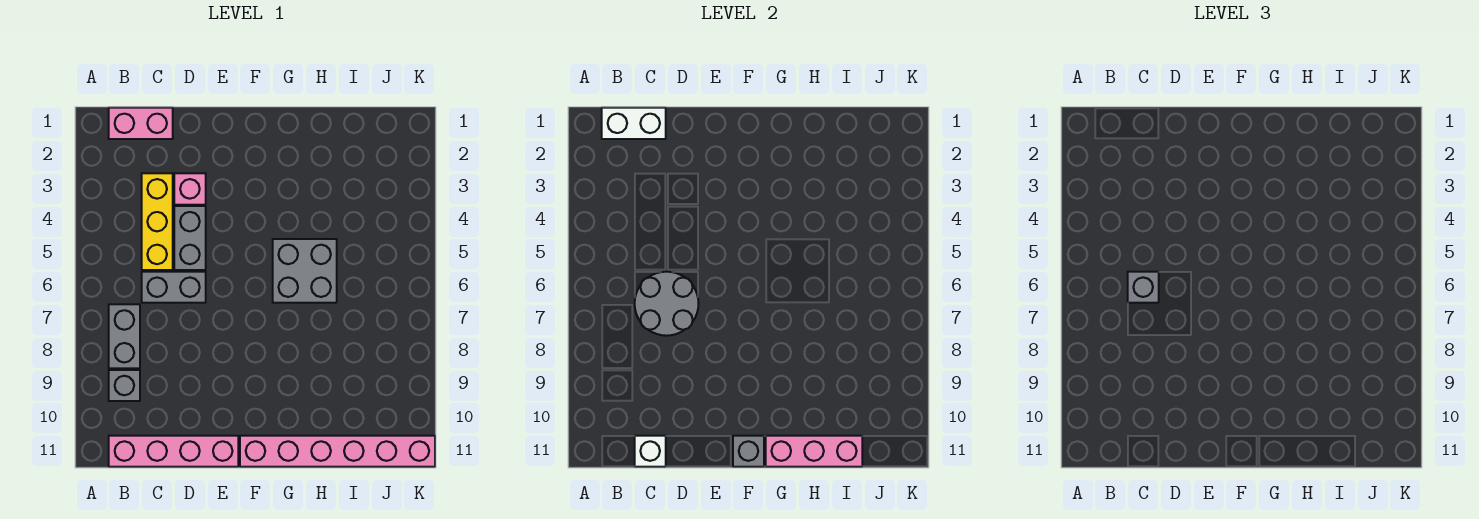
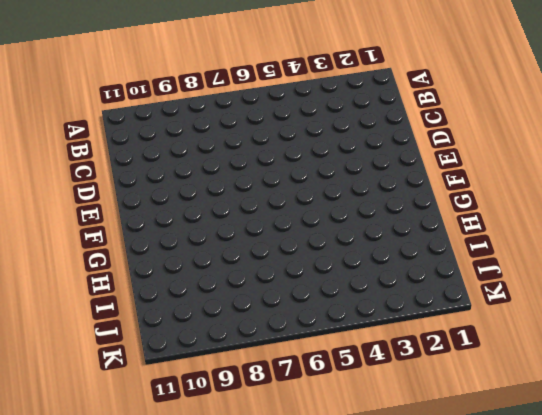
none -> pink 1x2 brick [109,108,173,139]
none -> grey 1x2 brick [109,304,140,368]
none -> grey 1x1 brick [109,370,140,401]

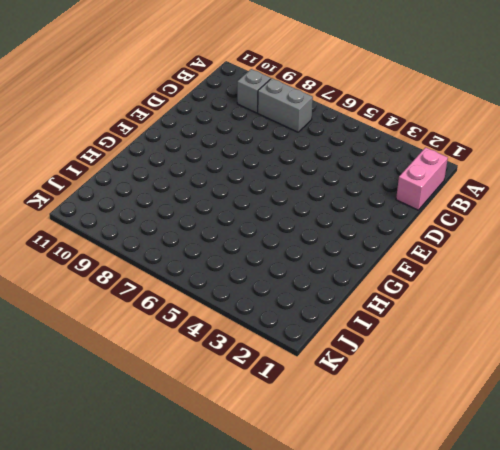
none -> pink 1x4 brick [109,436,238,467]
none -> yellow 1x3 brick [142,173,173,270]
none -> grey 1x2 brick [142,272,206,303]

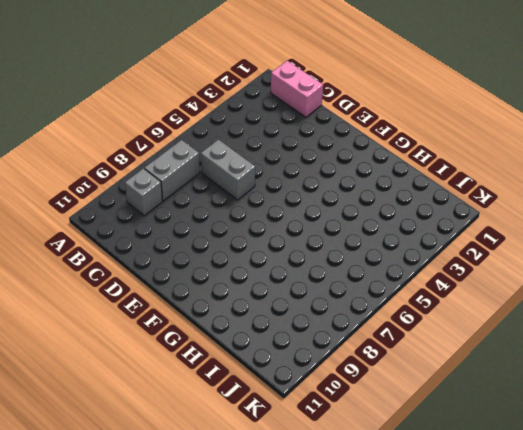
none -> pink 1x4 brick [109,436,238,467]
none -> yellow 1x3 brick [142,173,173,270]
none -> pink 1x1 brick [174,173,206,205]

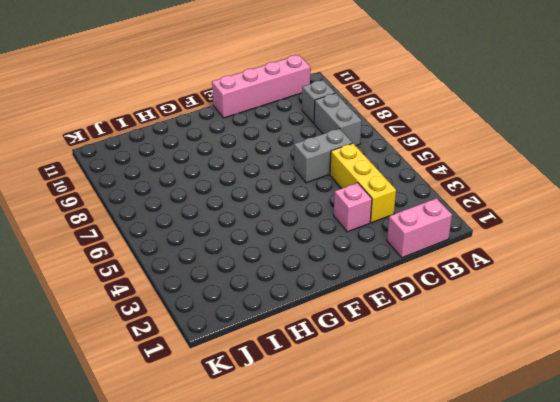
none -> grey 1x2 brick [174,206,206,270]
none -> pink 1x6 brick [240,436,435,467]
none -> grey 2x2 brick [273,239,337,303]

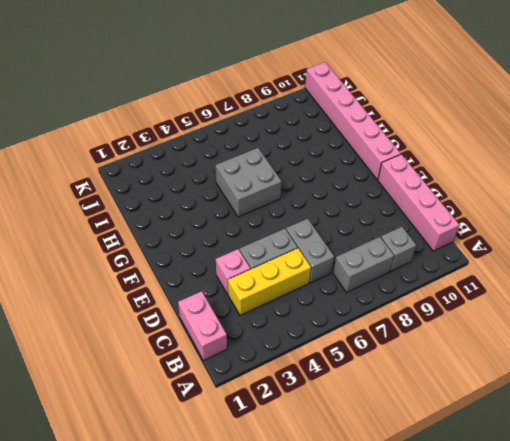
none -> white 1x2 brick [602,108,666,139]
none -> grey 2x2 round brick [635,272,699,336]
none -> white 1x1 brick [635,436,666,467]

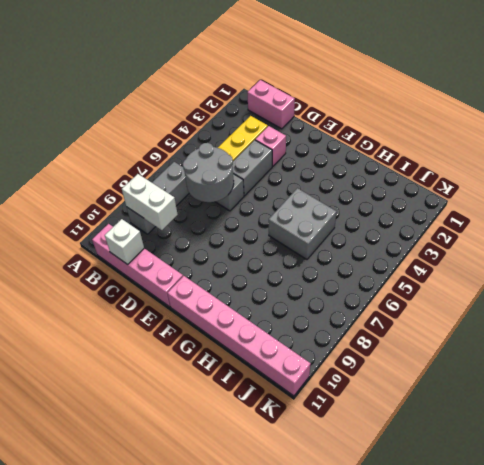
white 1x2 brick [122,174,178,230] -> white 1x2 brick moved to [602,108,666,139]
none -> grey 1x1 brick [733,436,764,467]
none -> pink 1x3 brick [766,436,862,467]
none -> grey 1x1 brick [1128,272,1159,303]

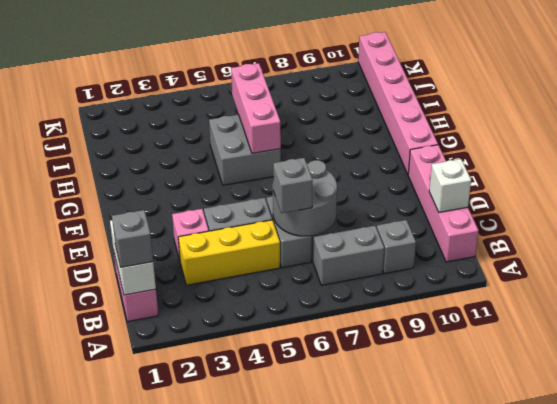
grey 1x1 brick [112,210,153,267] -> grey 1x1 brick moved to [733,436,764,467]
pink 1x3 brick [231,63,281,153] -> pink 1x3 brick moved to [766,436,862,467]

